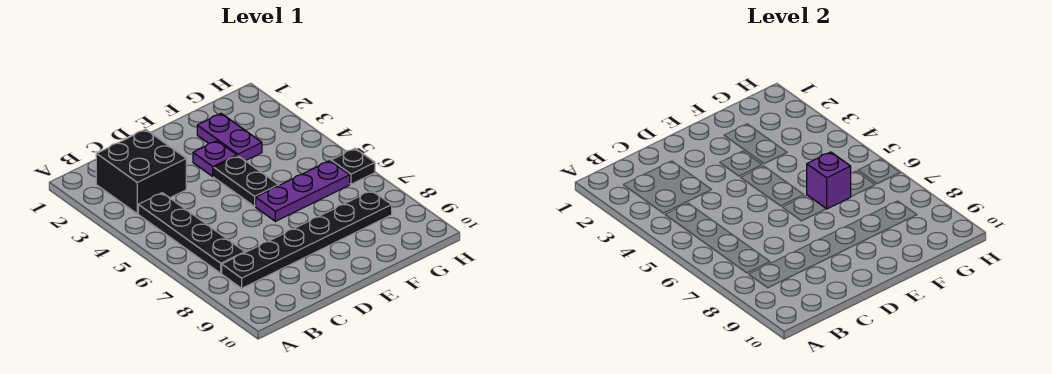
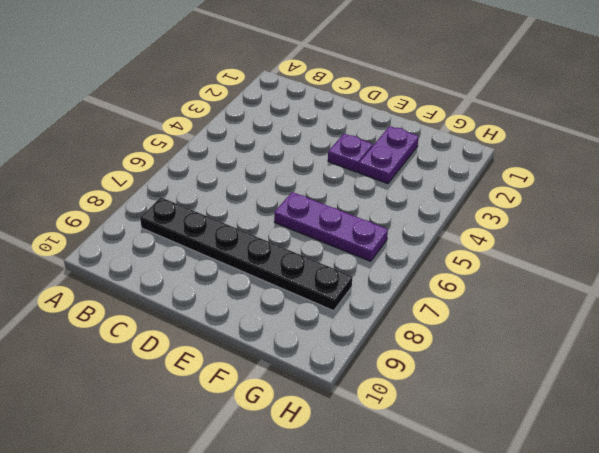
none -> black 2x2 brick [96,129,186,214]
none -> black 1x4 plate [138,193,245,273]

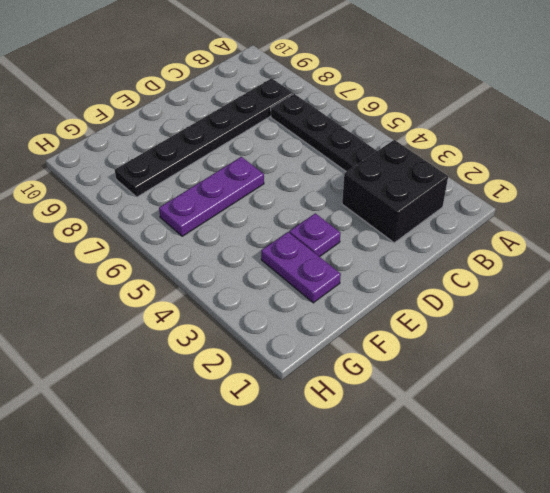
none -> black 1x2 plate [214,156,279,206]
none -> black 1x1 plate [331,149,375,184]

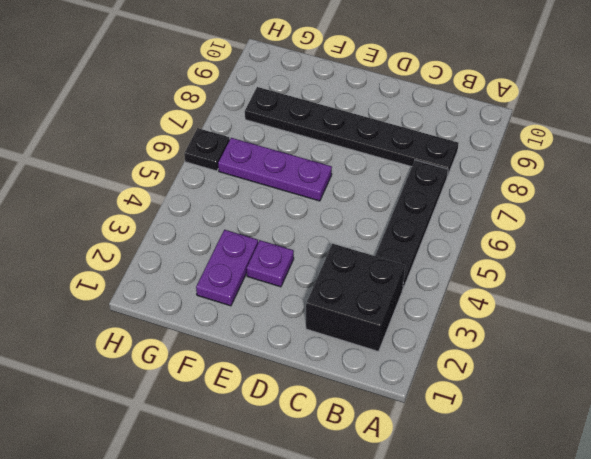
none -> black 1x2 plate [214,156,279,206]
none -> purple 1x1 brick [807,152,851,209]

